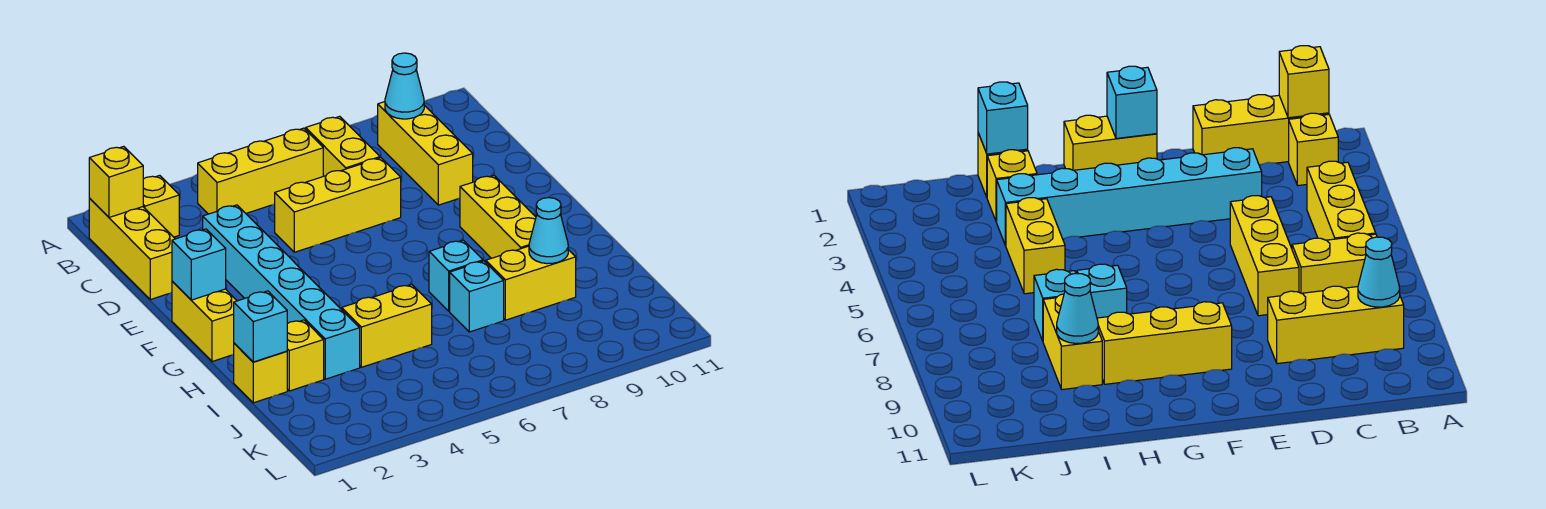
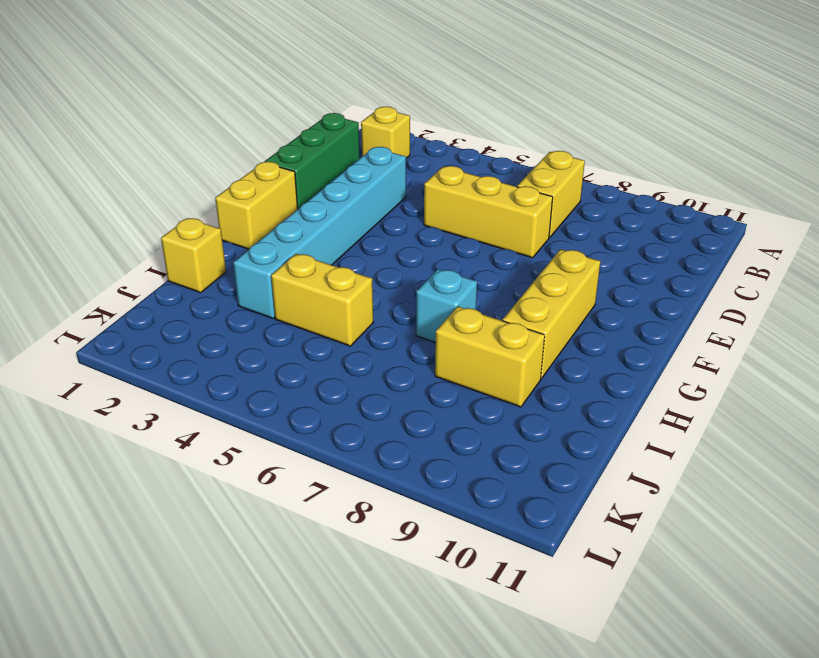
green 1x3 brick [265,113,360,209] -> yellow 1x3 brick [89,199,175,300]
none -> yellow 1x3 brick [198,128,323,214]
none -> yellow 1x3 brick [378,102,473,205]
none -> yellow 1x1 brick [287,320,324,391]

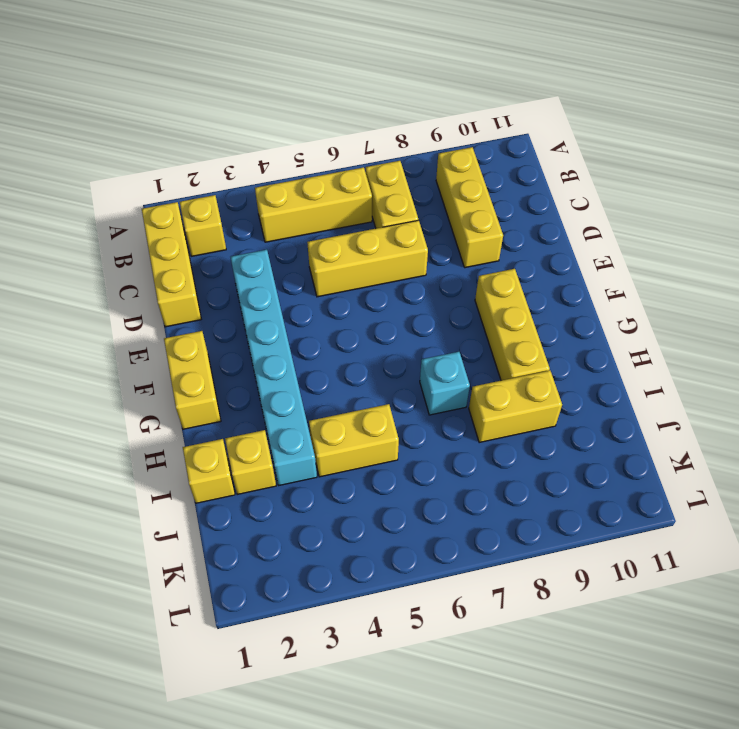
none -> cyan 1x1 brick [450,261,504,332]
none -> yellow 1x1 brick [89,146,143,217]
none -> cyan 1x1 cone [385,53,424,119]

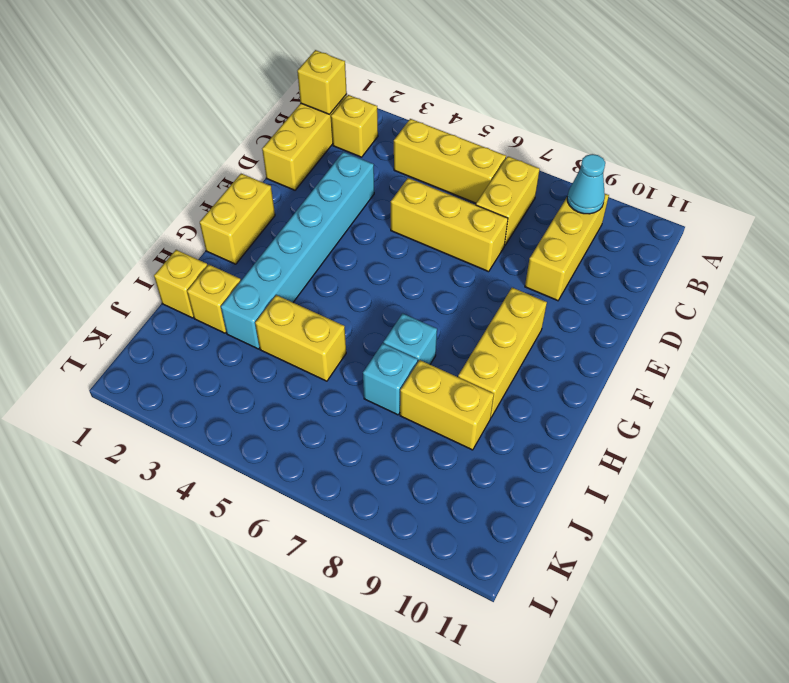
none -> cyan 1x1 brick [172,229,226,300]
none -> cyan 1x1 brick [234,291,287,362]
none -> cyan 1x1 cone [529,198,568,264]

